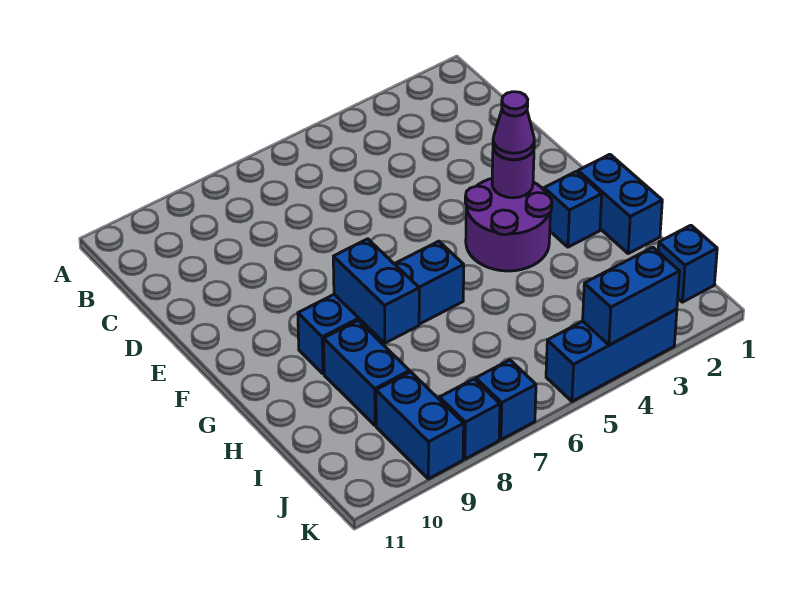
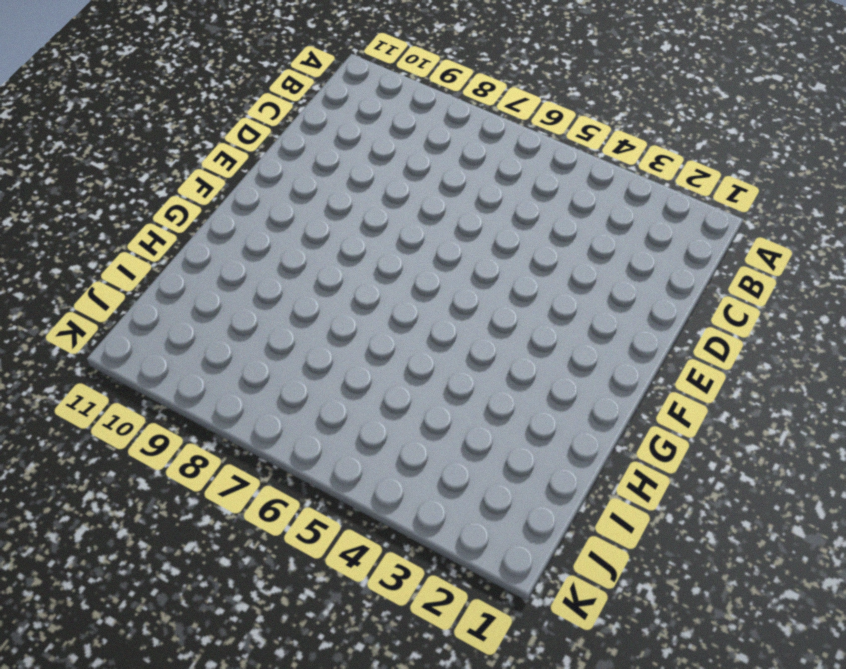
none -> purple 2x2 round brick [465,179,552,271]
none -> blue 1x2 brick [578,154,662,253]
none -> blue 1x1 brick [544,171,602,247]

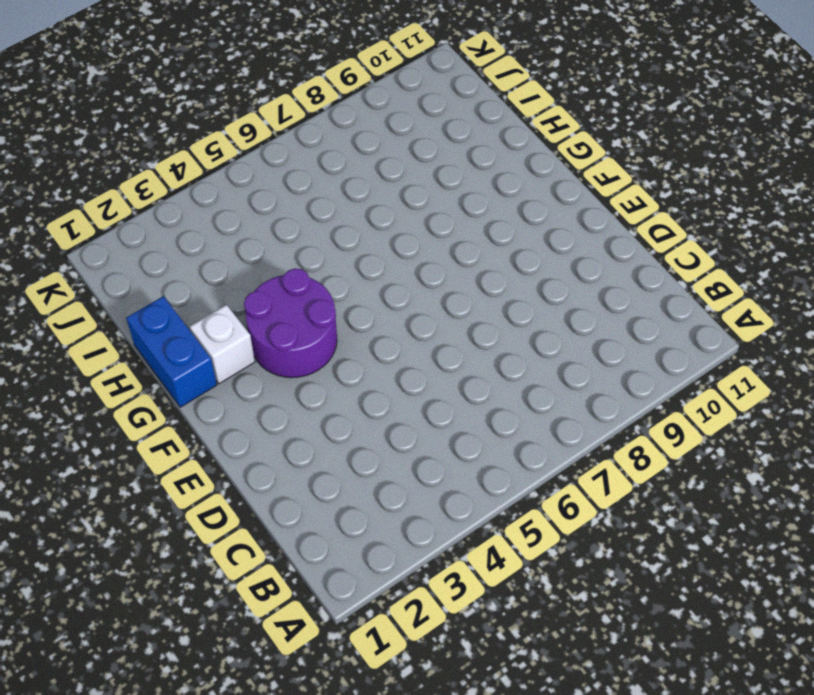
white 1x1 brick [190,305,255,384] -> blue 1x1 brick [544,171,602,247]
none -> blue 1x4 brick [298,241,464,374]
none -> blue 1x2 brick [324,321,410,426]
none -> blue 1x1 brick [658,225,717,302]

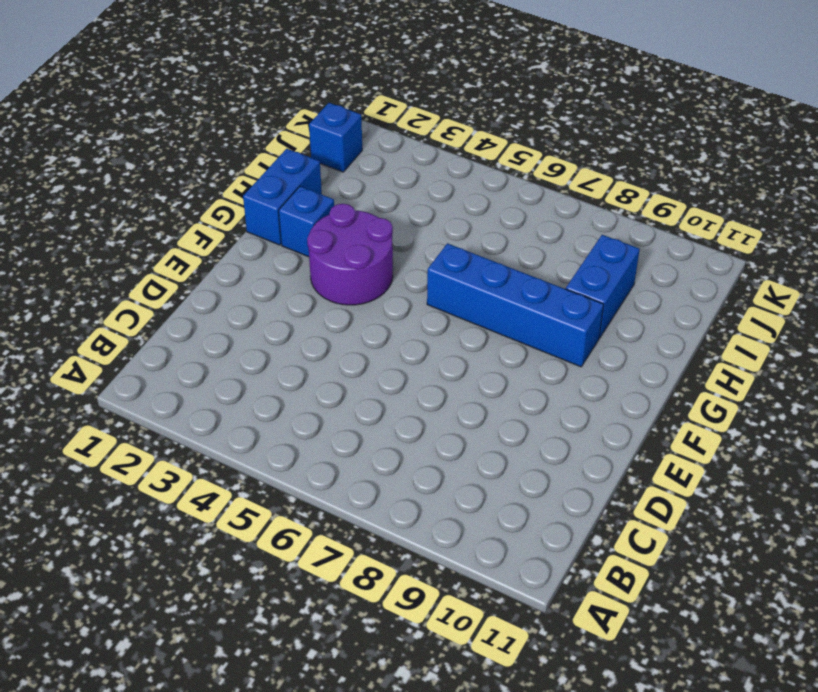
none -> blue 1x2 brick [376,372,464,479]
none -> blue 1x3 brick [546,309,677,401]
none -> blue 1x1 brick [476,360,536,440]

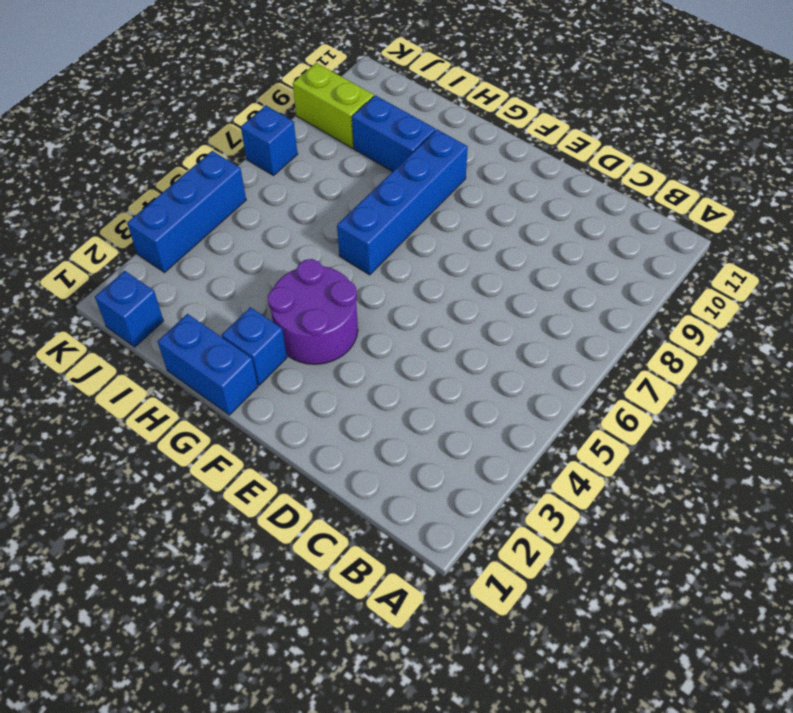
lime 1x2 brick [293,63,374,148] -> blue 1x2 brick [376,372,464,479]
none -> blue 1x1 brick [439,379,500,459]
none -> purple 1x1 round brick [492,148,534,198]
none -> blue 1x2 brick [333,239,419,343]

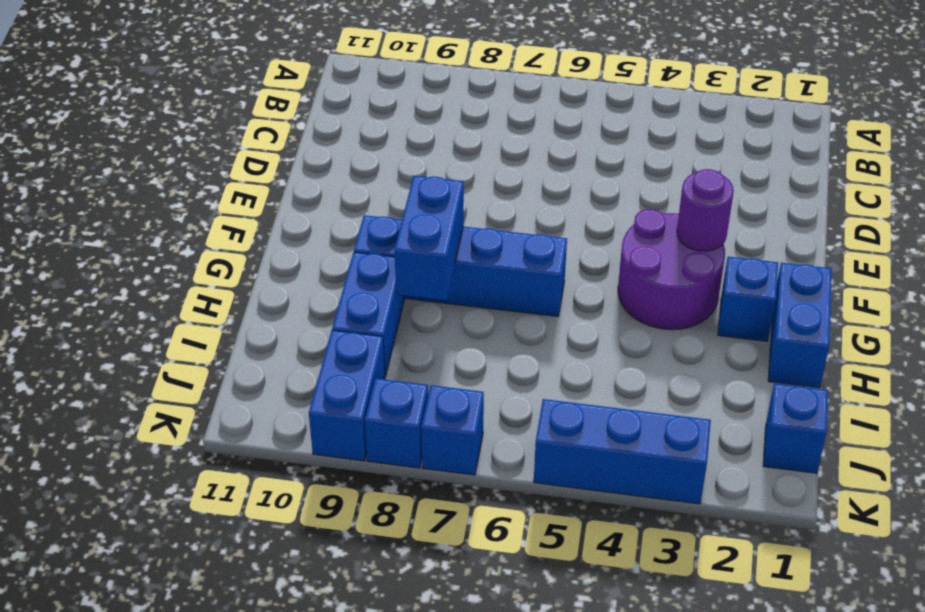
none -> blue 1x2 brick [583,247,680,345]
none -> purple 1x1 cone [493,92,534,160]

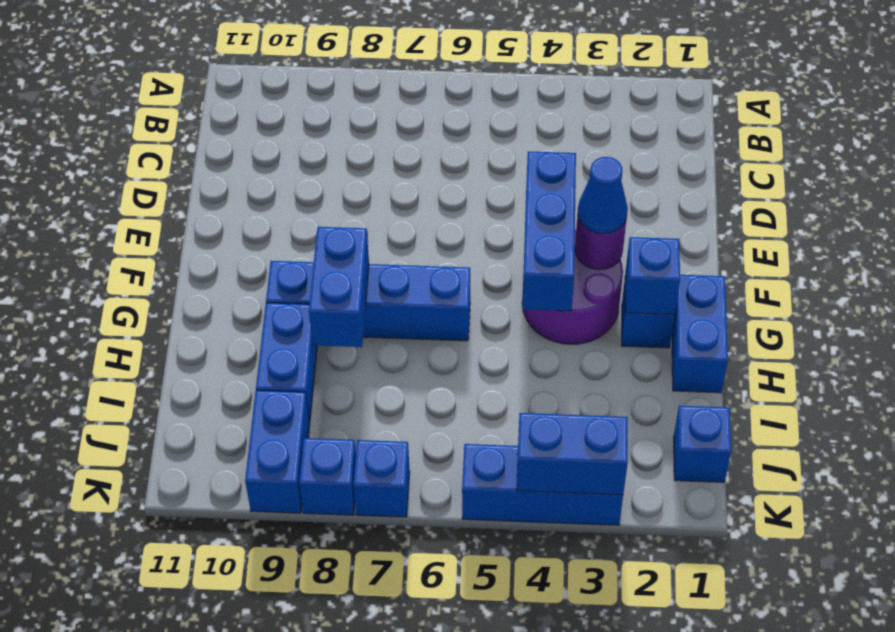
blue 1x3 brick [522,152,576,311] -> none
blue 1x1 cone [578,157,628,234] -> purple 1x1 cone [493,92,534,160]
blue 1x1 brick [625,237,680,315] -> none

